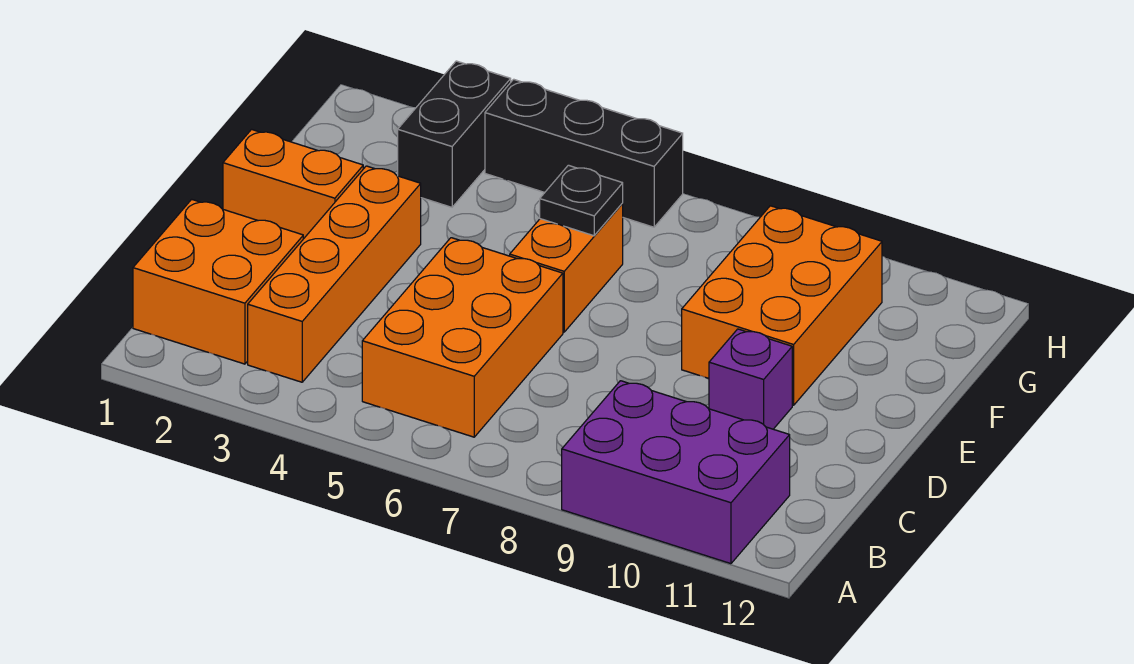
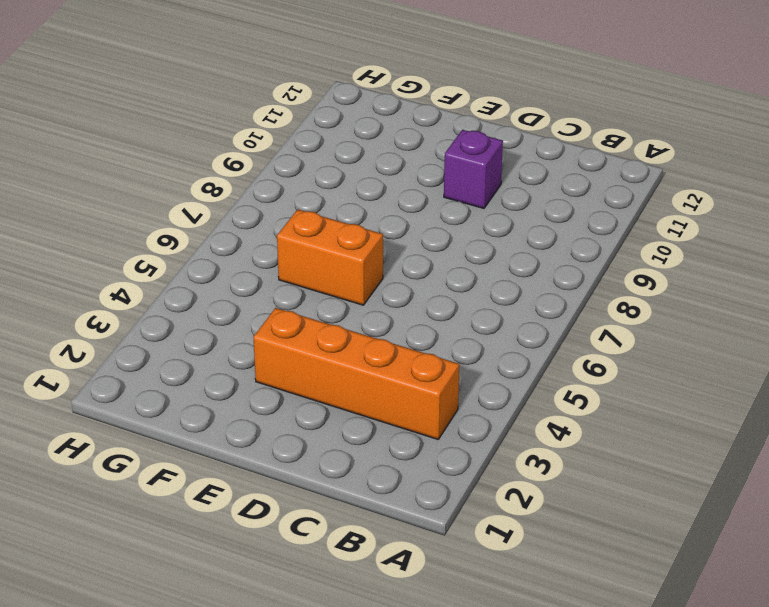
none -> purple 2x3 brick [562,381,790,564]
none -> orange 2x2 brick [133,199,303,364]

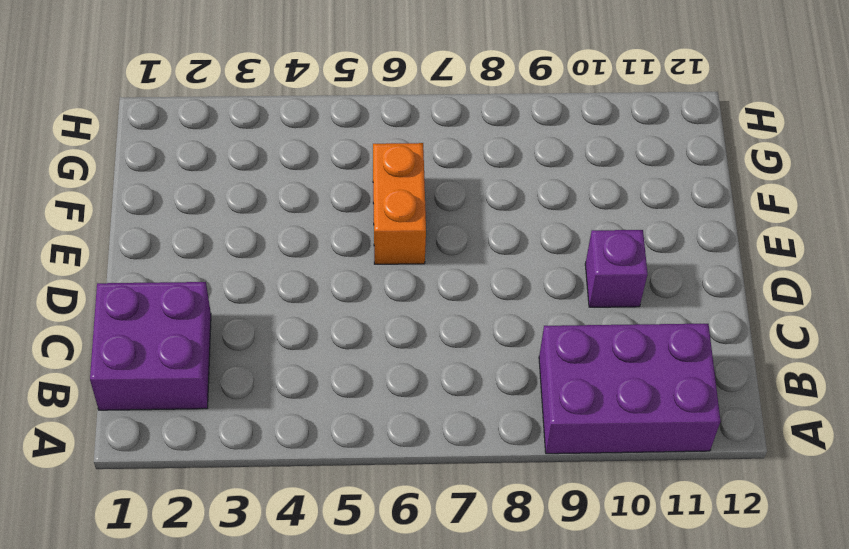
purple 2x2 brick [90,282,211,410] -> orange 2x2 brick [133,199,303,364]
none -> orange 1x4 brick [248,166,421,382]
none -> orange 2x3 brick [362,238,563,437]

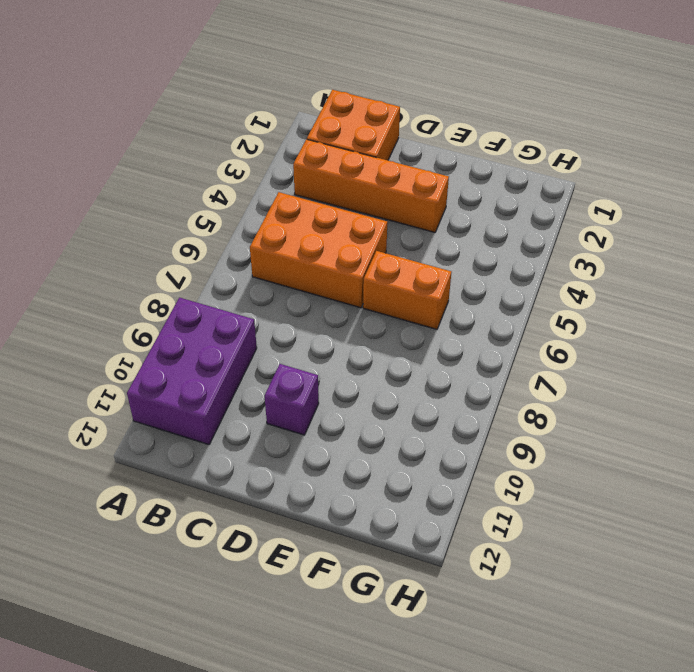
none -> orange 1x2 brick [223,129,363,239]
none -> orange 2x3 brick [682,206,882,405]

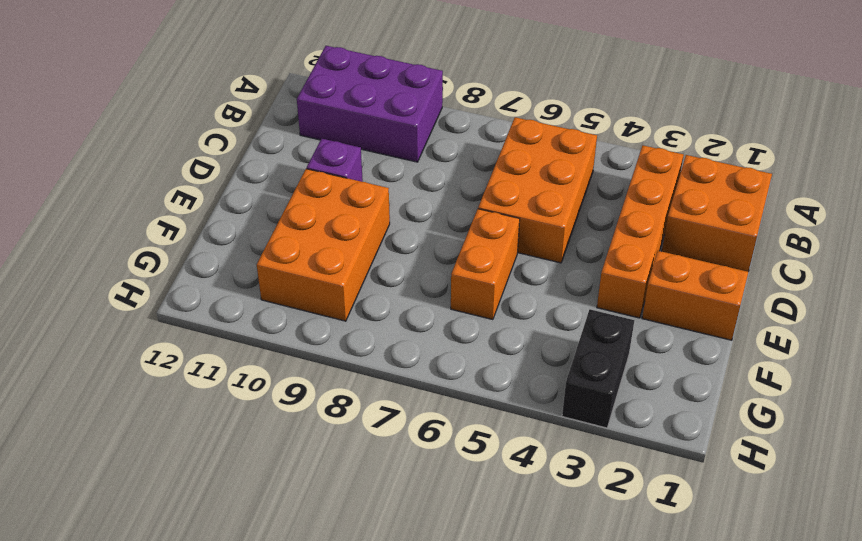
none -> black 1x3 brick [485,79,683,227]
none -> black 1x1 plate [540,165,623,236]

